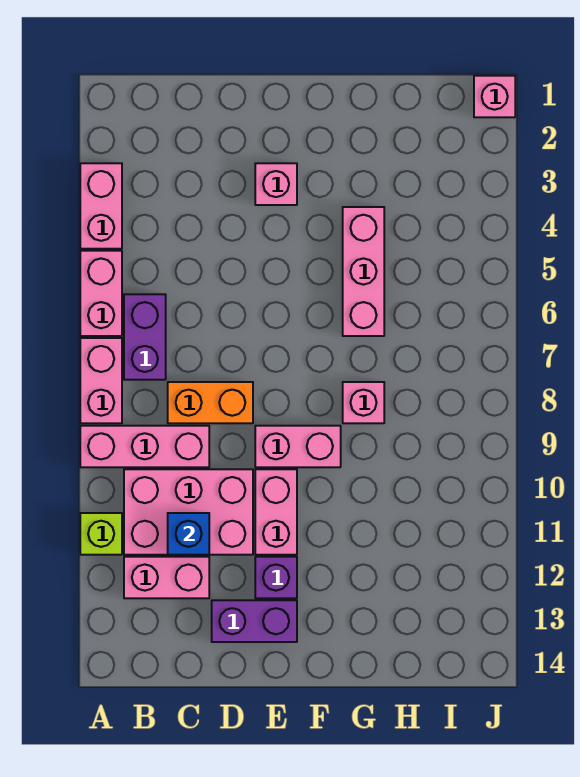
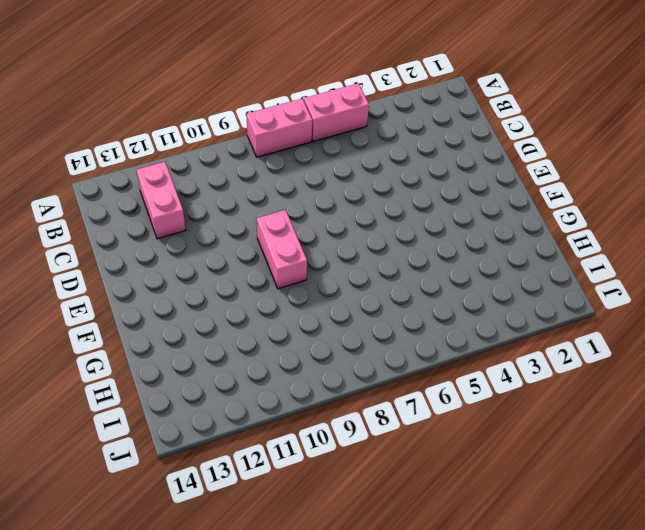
none -> pink 1x2 brick [80,163,122,249]
none -> pink 1x3 brick [80,426,209,467]
none -> lime 1x1 brick [80,513,122,555]

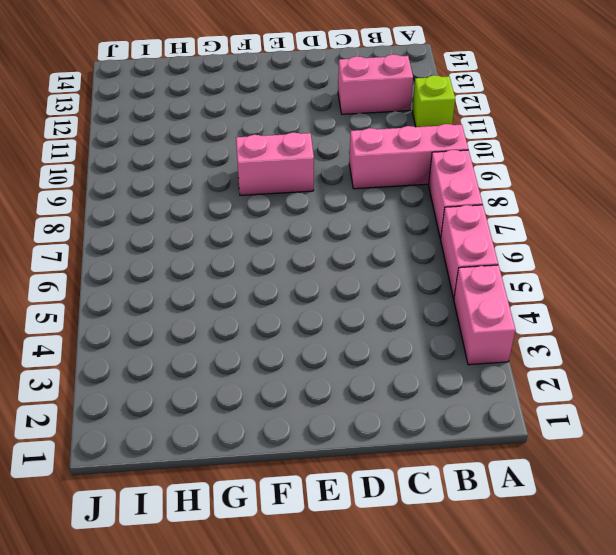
none -> purple 1x2 brick [124,294,166,380]
none -> pink 2x3 brick [124,469,253,555]
none -> orange 1x2 brick [168,382,253,423]

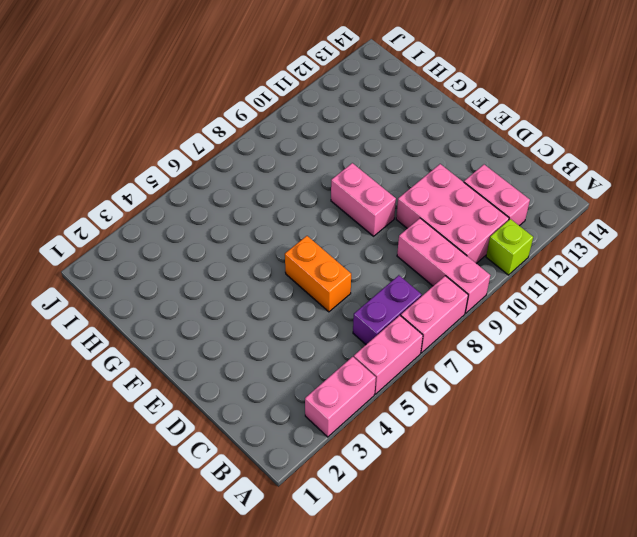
orange 1x2 brick [285,236,351,312] -> orange 1x2 brick moved to [168,382,253,423]
none -> purple 1x2 brick [212,600,297,642]
none -> pink 1x1 brick [255,163,297,205]
none -> pink 1x2 brick [255,469,297,555]

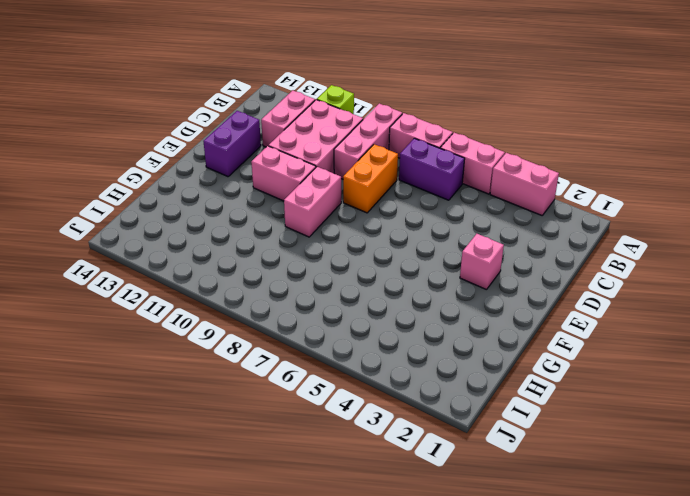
none -> purple 1x1 brick [255,557,297,598]
none -> pink 1x3 brick [343,207,384,336]
none -> pink 1x1 brick [343,382,384,423]

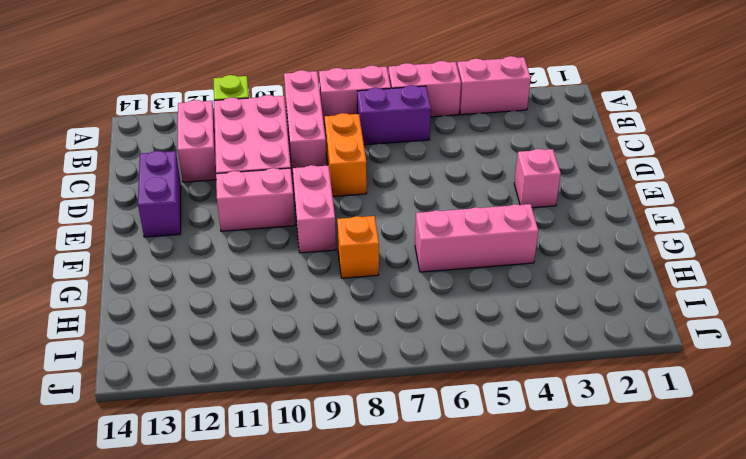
orange 1x1 brick [337,216,379,278] -> pink 1x1 brick [343,382,384,423]
none -> purple 1x1 brick [255,557,297,598]
none -> pink 1x1 brick [474,76,515,117]
none -> blue 1x1 brick [168,513,209,555]

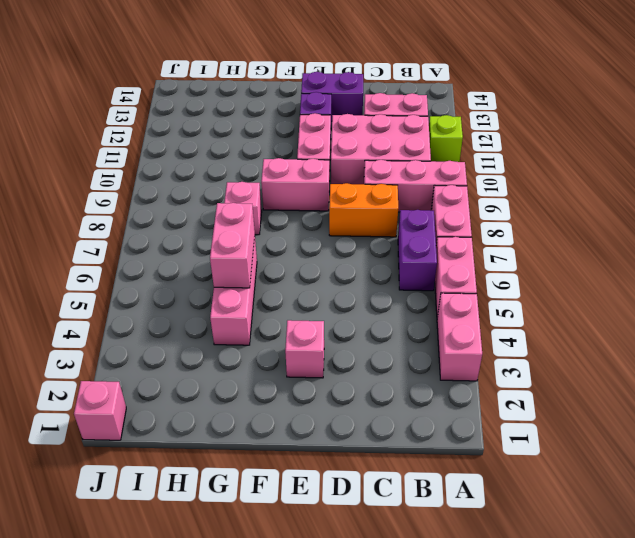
pink 1x2 brick [210,203,255,288] -> none
none -> blue 1x1 brick [168,513,209,555]

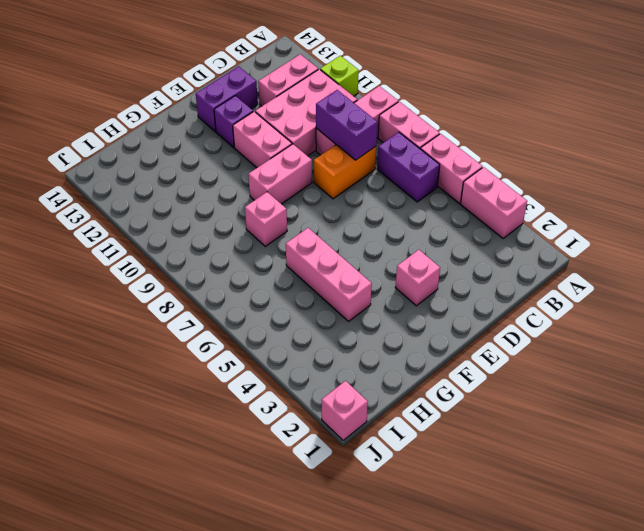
purple 1x2 brick [316,90,377,160] -> none
none -> blue 1x1 brick [168,513,209,555]

